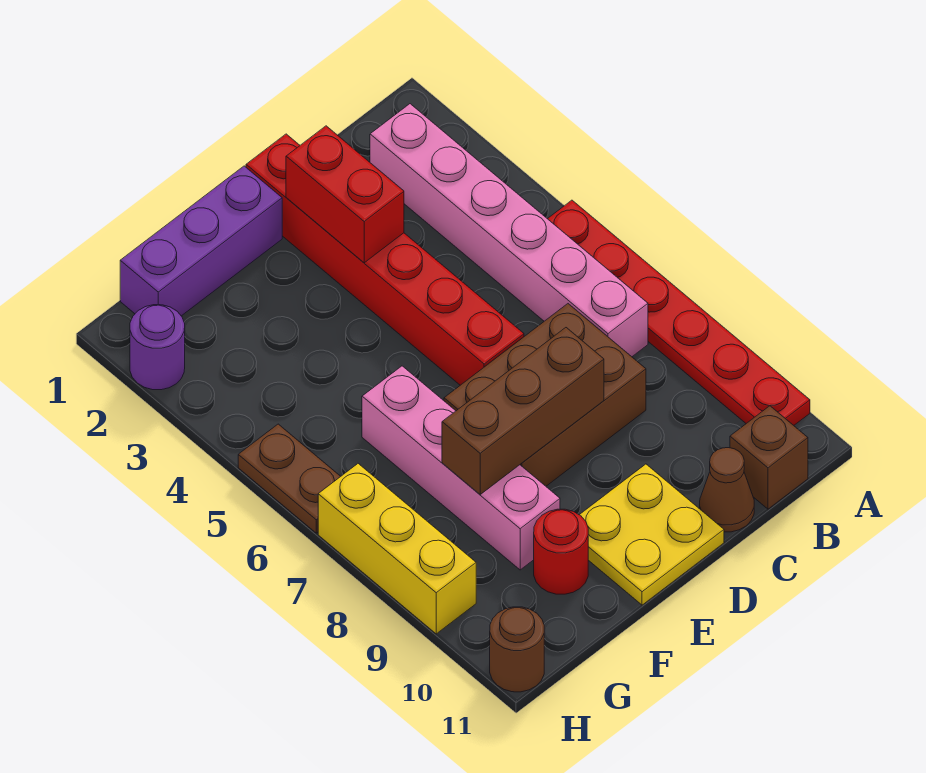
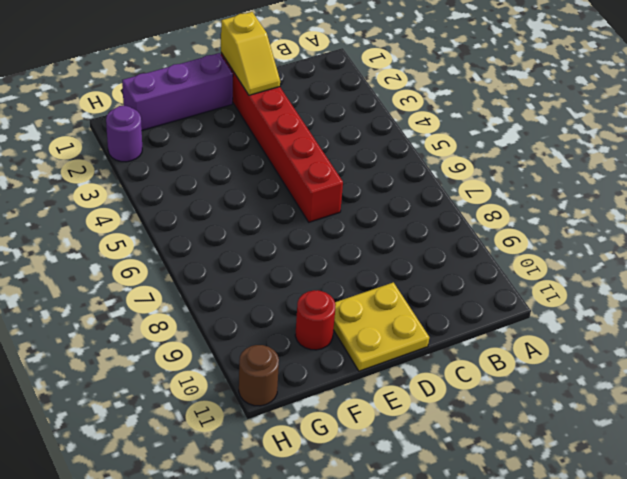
yellow 1x2 slope [221,12,280,95] -> red 1x2 brick [286,126,404,263]
none -> red 1x6 plate [548,200,810,425]
none -> pink 1x6 brick [370,104,648,357]
none -> brown 1x1 brick [730,406,808,509]

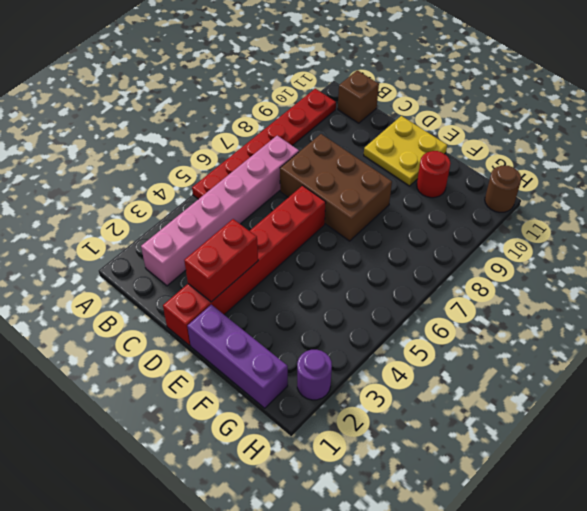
none -> brown 1x1 cone [700,448,754,532]
none -> pink 1x4 brick [362,366,560,570]
none -> brown 1x2 plate [238,424,341,533]

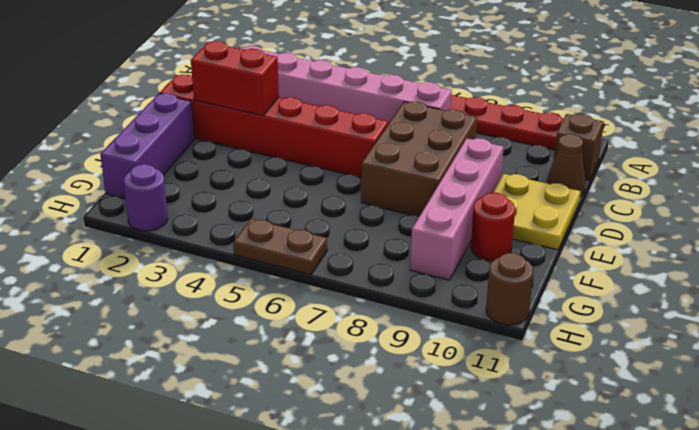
pink 1x4 brick [410,138,504,280] -> pink 1x4 brick turned to [362,366,560,570]
none -> yellow 1x3 brick [318,464,476,634]
none -> brown 1x3 brick [442,328,604,495]

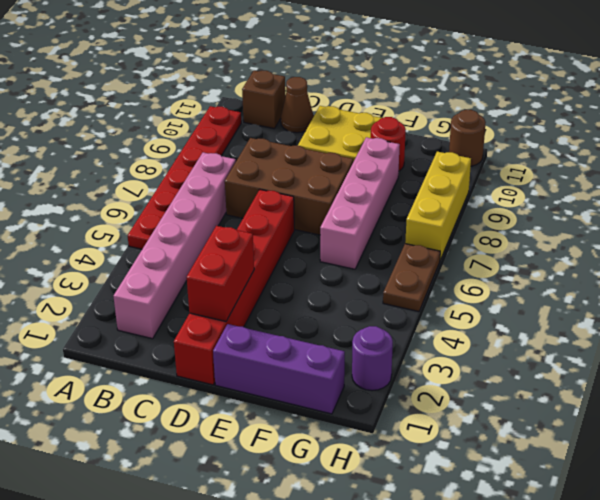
none -> brown 1x3 brick [442,328,604,495]

